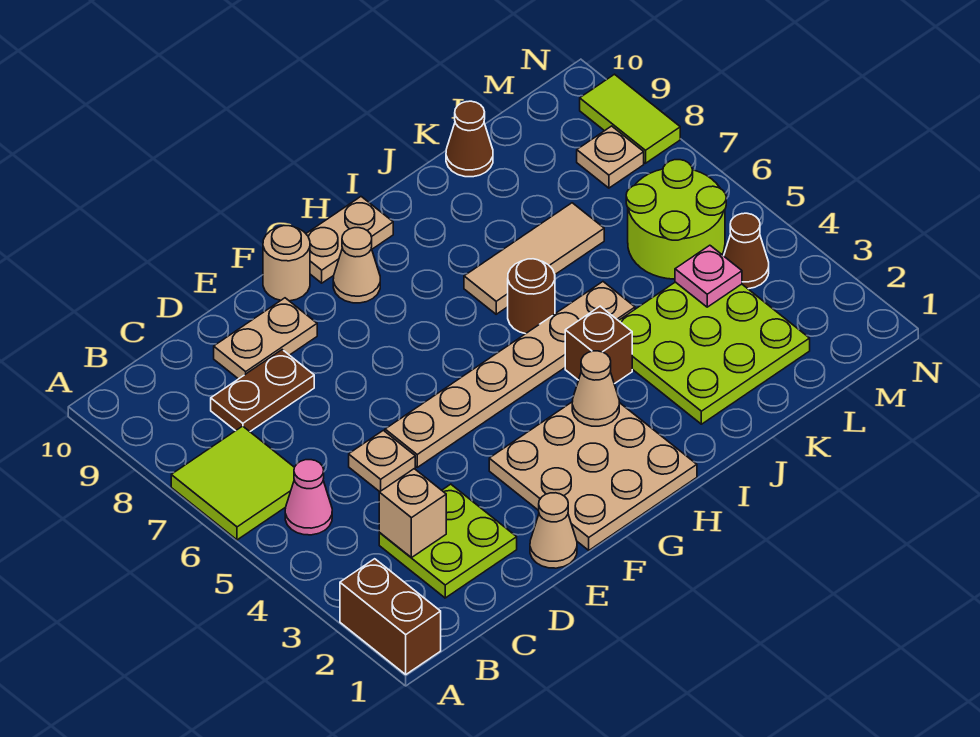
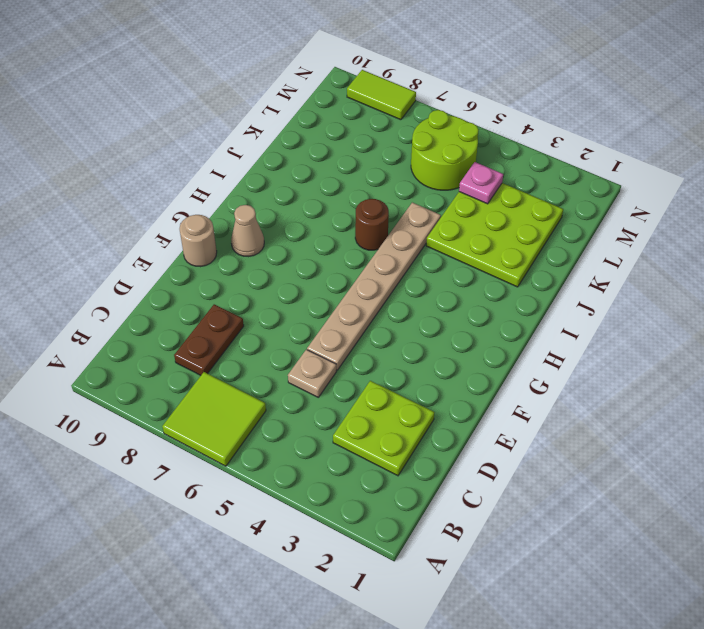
none -> brown 1x2 brick [340,559,441,674]
none -> pink 1x1 cone [285,460,332,535]
none -> tan 1x2 plate [214,298,317,379]

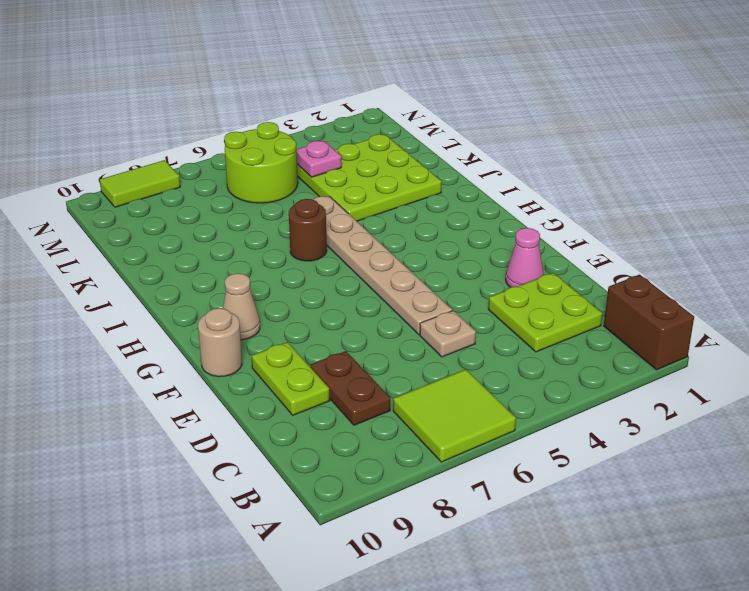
brown 1x2 brick [604,275,694,370] -> brown 1x2 brick turned to [340,559,441,674]
lime 1x2 plate [252,342,330,415] -> tan 1x2 plate [214,298,317,379]
pink 1x1 cone [506,228,544,287] -> pink 1x1 cone moved to [285,460,332,535]
none -> tan 1x1 cone [530,493,577,568]
none -> tan 3x3 plate [489,402,697,550]
none -> tan 1x2 plate [306,197,393,283]

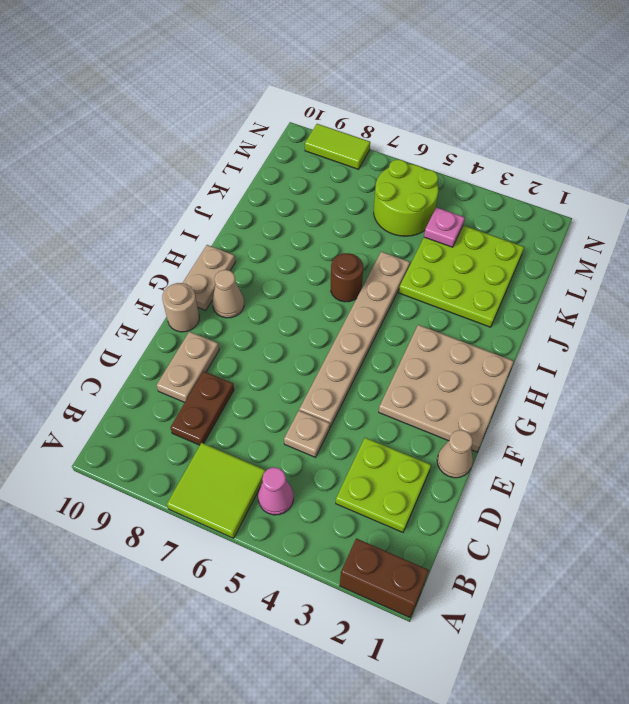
none -> brown 1x1 brick [565,306,632,384]
none -> tan 1x3 tile [464,203,604,314]
none -> brown 1x1 cone [446,101,493,177]

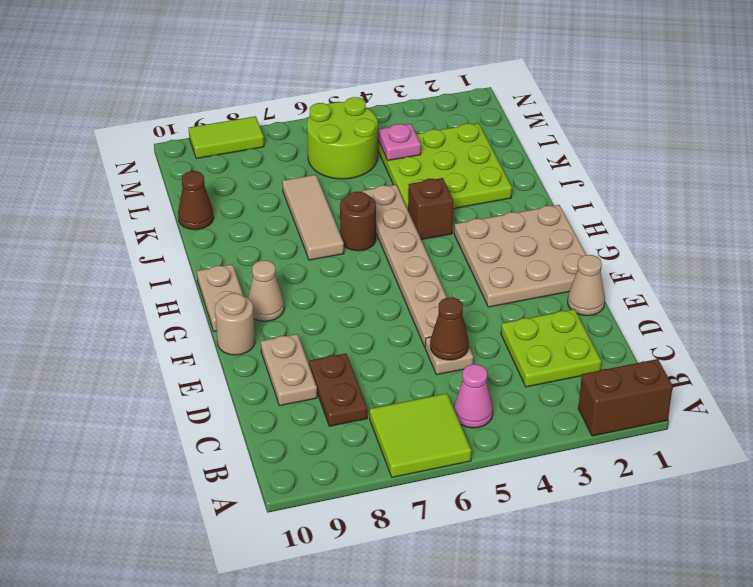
brown 1x1 cone [430,297,469,360] -> brown 1x1 cone moved to [724,213,769,289]
none -> tan 1x1 plate [577,126,644,188]
none -> tan 1x1 brick [379,469,446,558]
none -> tan 1x1 cone [572,351,619,426]

